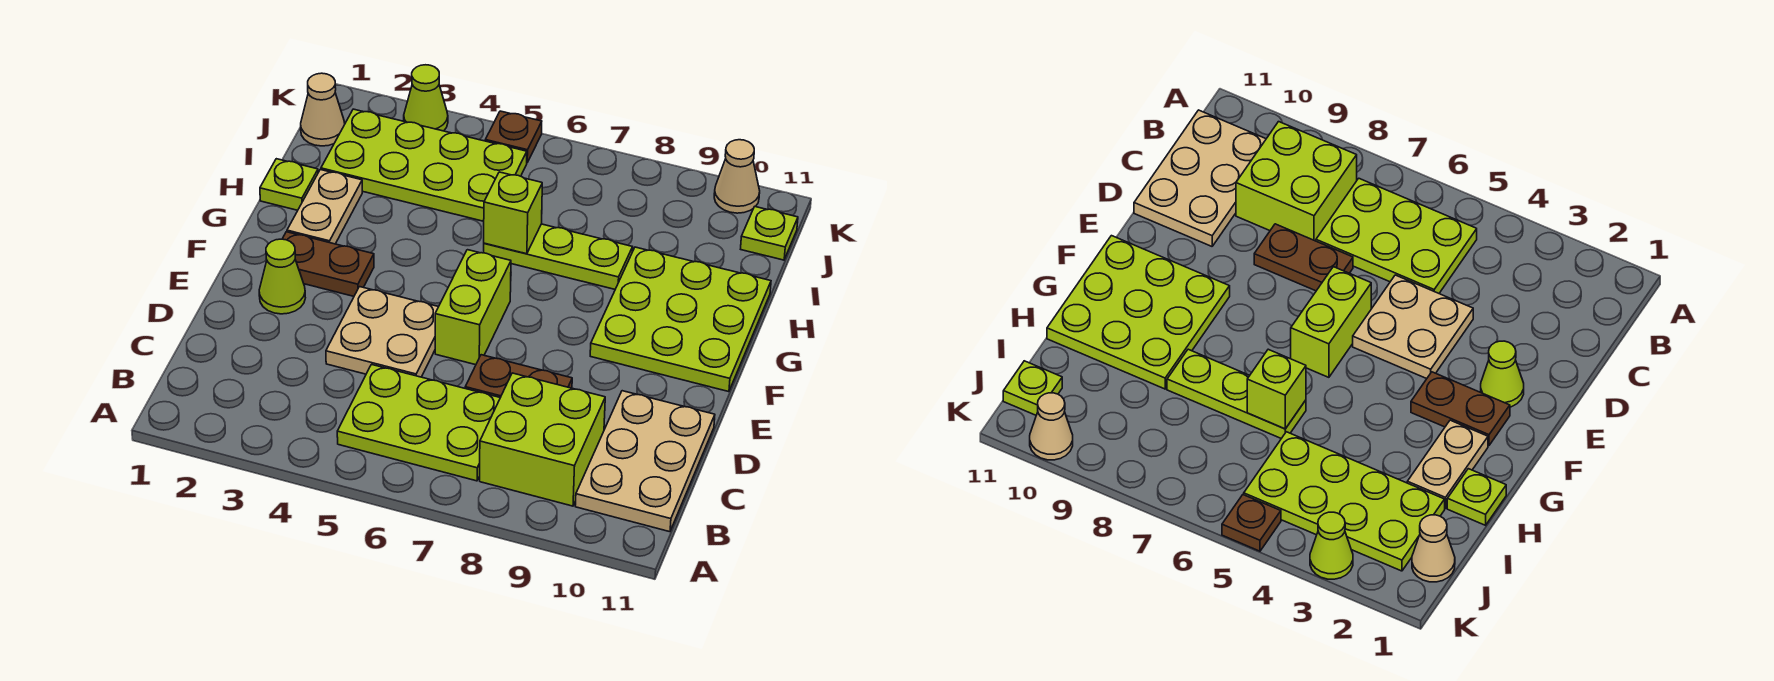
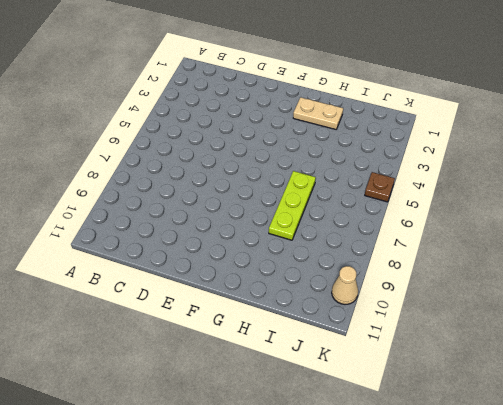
none -> lime 2x3 plate [337,364,500,481]
none -> lime 2x2 brick [480,373,605,506]
none -> tan 2x3 plate [575,391,715,532]

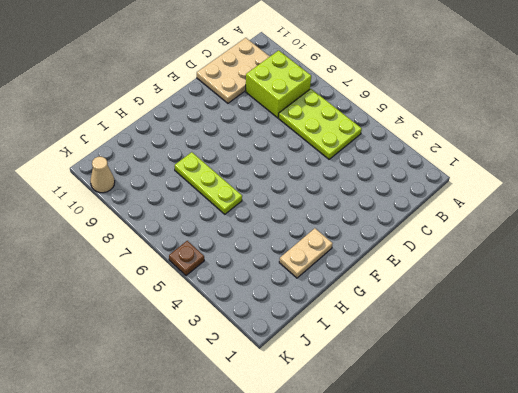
none -> tan 2x2 plate [326,287,438,377]
none -> brown 1x2 plate [465,355,572,398]
none -> lime 1x1 cone [259,239,305,314]

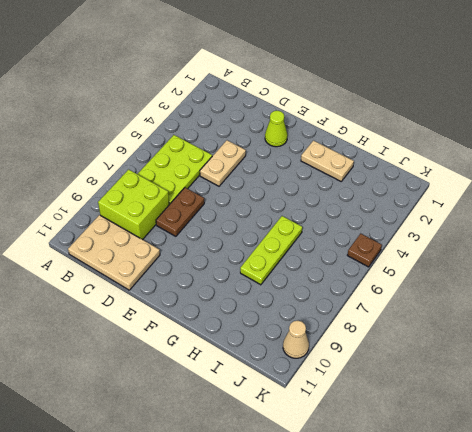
tan 1x2 plate [200,140,246,186] -> tan 2x2 plate [326,287,438,377]
none -> lime 1x2 brick [435,250,511,365]
none -> brown 1x2 plate [283,232,374,296]
none -> lime 3x3 plate [590,247,771,392]

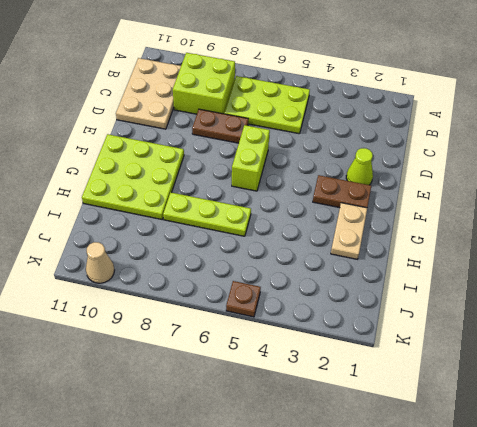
none -> tan 2x2 plate [326,287,438,377]
none -> lime 1x1 plate [260,159,318,210]
none -> lime 2x4 plate [321,109,527,221]

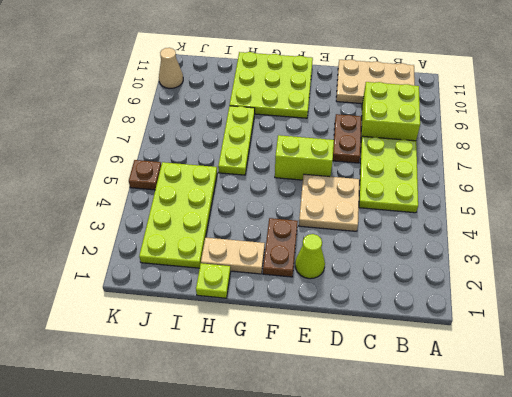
none -> tan 1x1 cone [301,73,345,146]
none -> lime 1x1 plate [741,207,798,260]
none -> lime 1x1 cone [404,65,448,131]

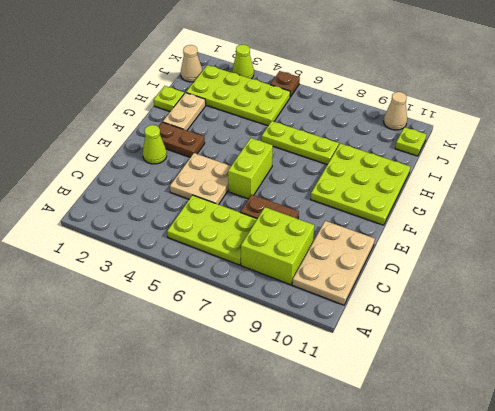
none -> lime 1x1 brick [484,172,542,254]

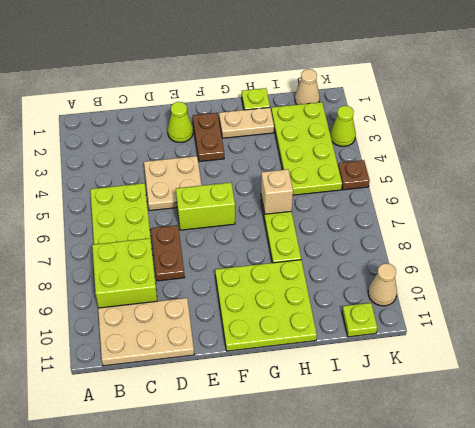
tan 1x1 brick [261,169,293,214] -> lime 1x1 brick [484,172,542,254]

